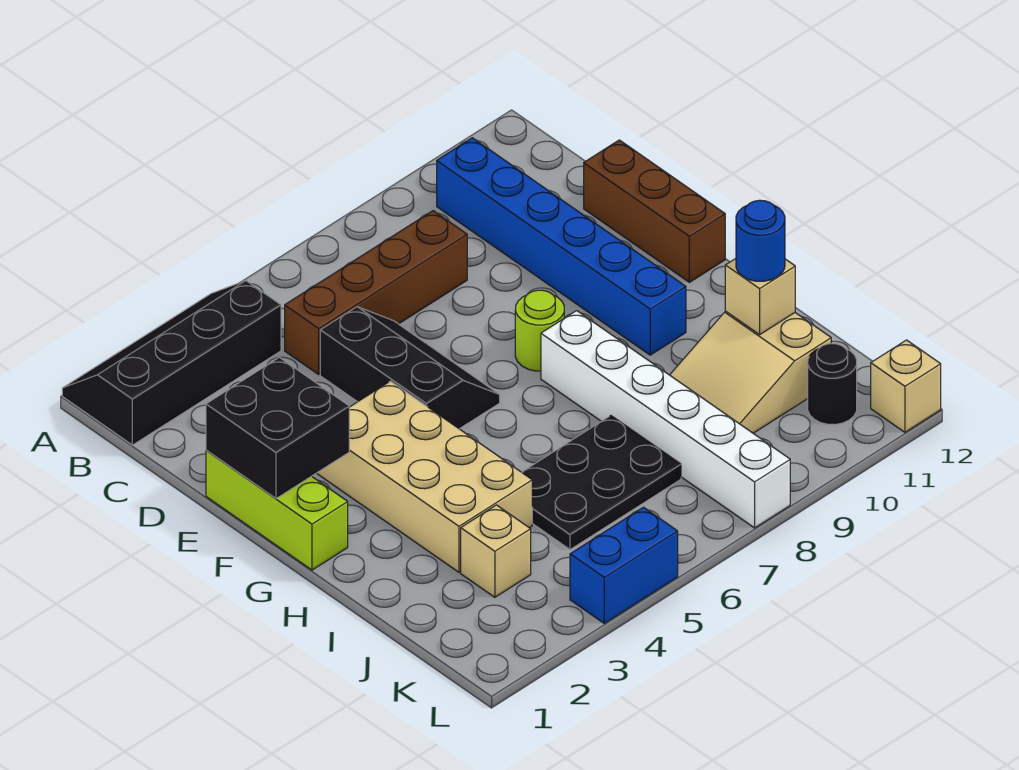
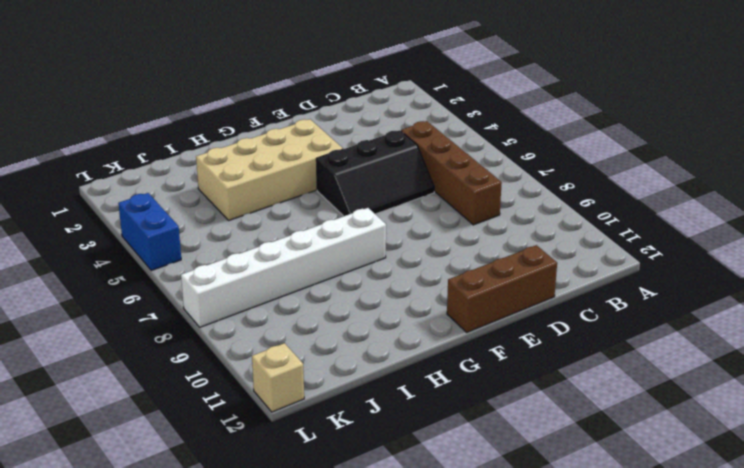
none -> black 2x4 slope [62,281,281,445]
none -> blue 1x6 brick [437,138,686,355]
none -> lime 1x3 brick [206,450,348,570]

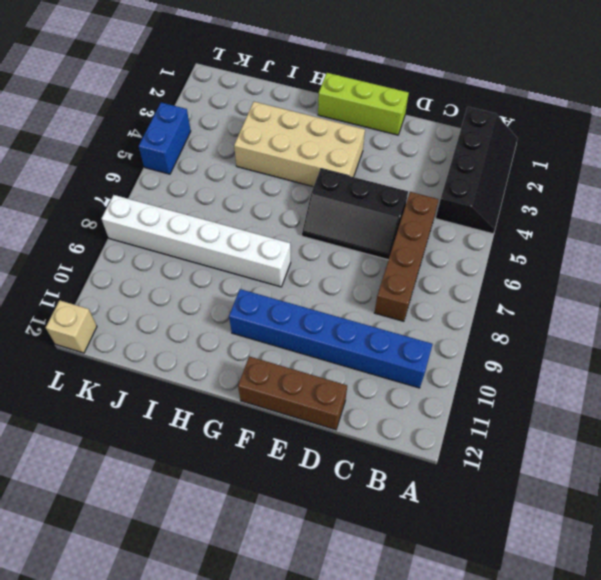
none -> lime 1x1 round brick [515,290,564,371]
none -> black 2x3 plate [522,416,681,550]
none -> tan 2x3 slope [670,312,831,433]

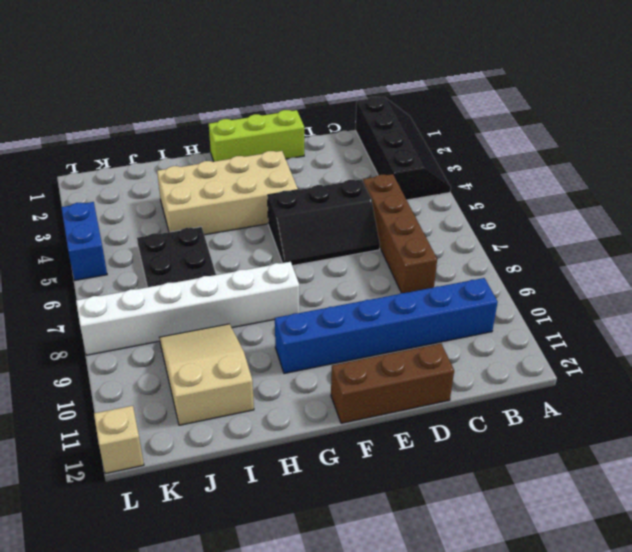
none -> lime 1x1 round brick [515,290,564,371]
none -> tan 1x1 brick [461,505,531,597]
none -> black 1x1 round brick [808,344,857,425]

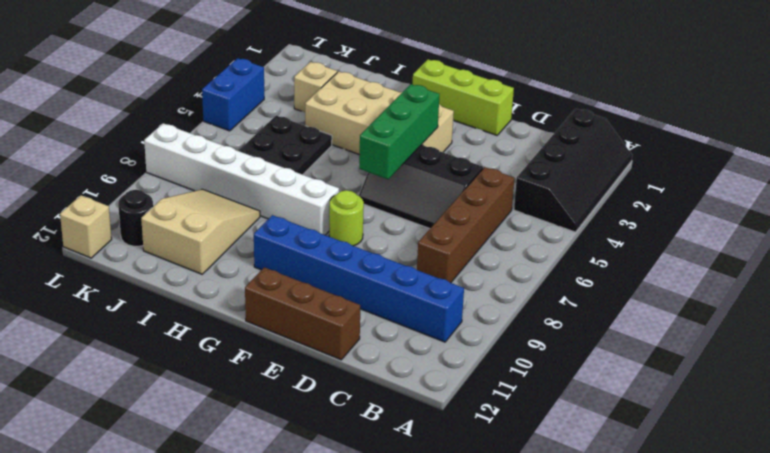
green 1x3 brick [359,84,440,179] -> none
none -> black 2x2 brick [206,357,349,499]
none -> tan 1x1 brick [725,259,795,335]
none -> blue 1x1 round brick [736,200,785,281]

